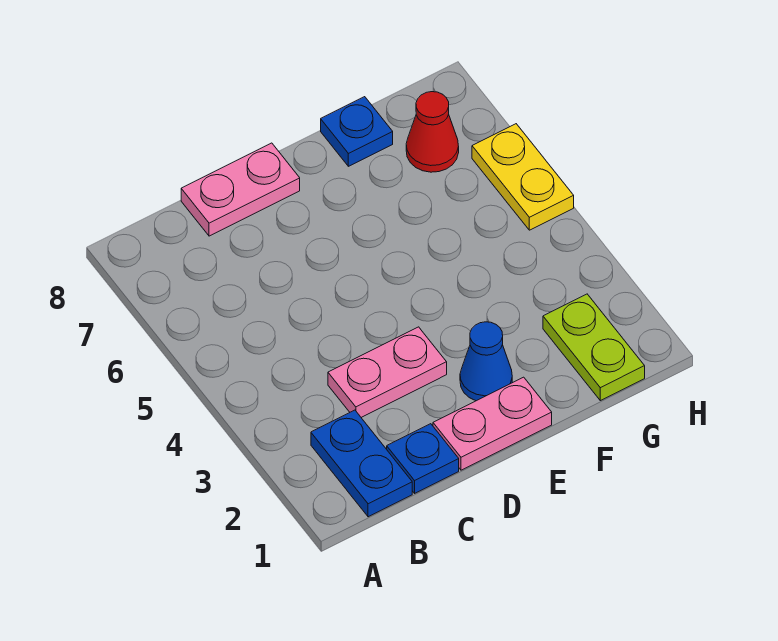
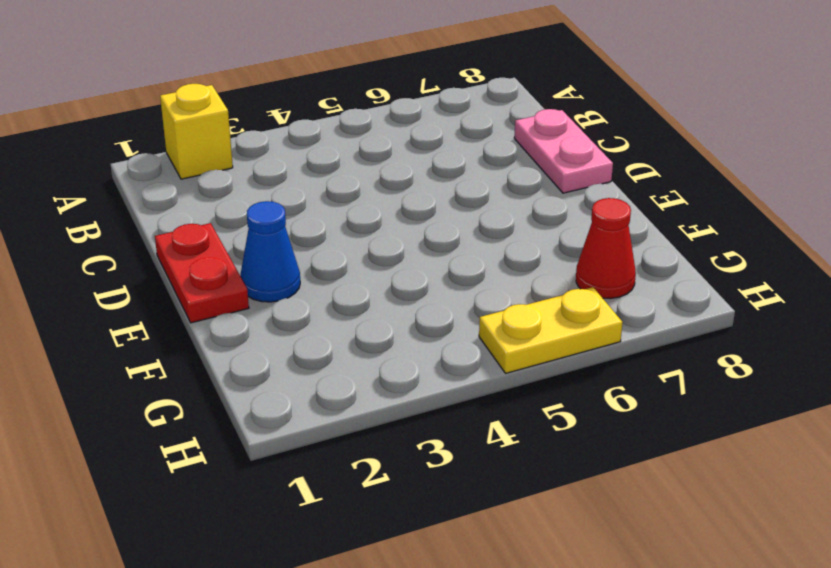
yellow 1x1 brick [160,84,233,179] -> none
red 1x2 plate [155,223,249,323] -> pink 1x2 plate [433,377,552,470]
none -> blue 1x2 plate [311,410,412,517]
none -> blue 1x1 plate [387,424,459,493]

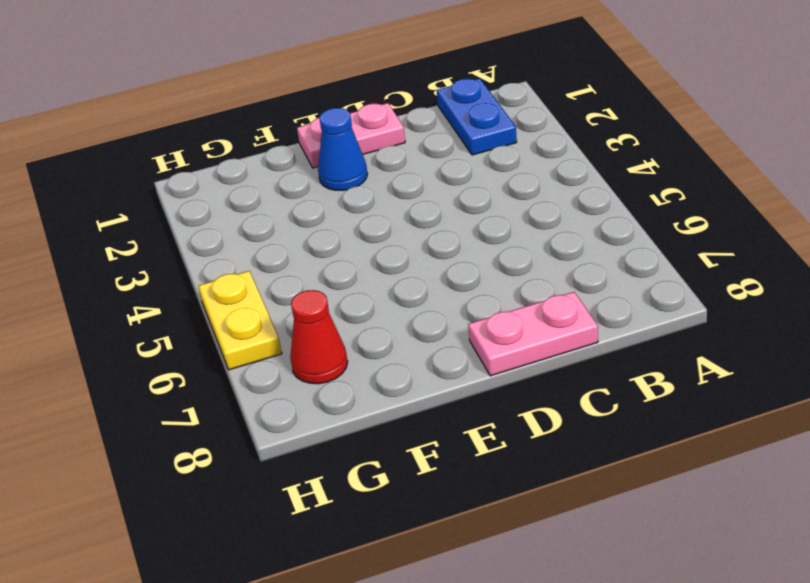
none -> blue 1x1 plate [387,424,459,493]
none -> pink 1x2 plate [328,327,447,417]

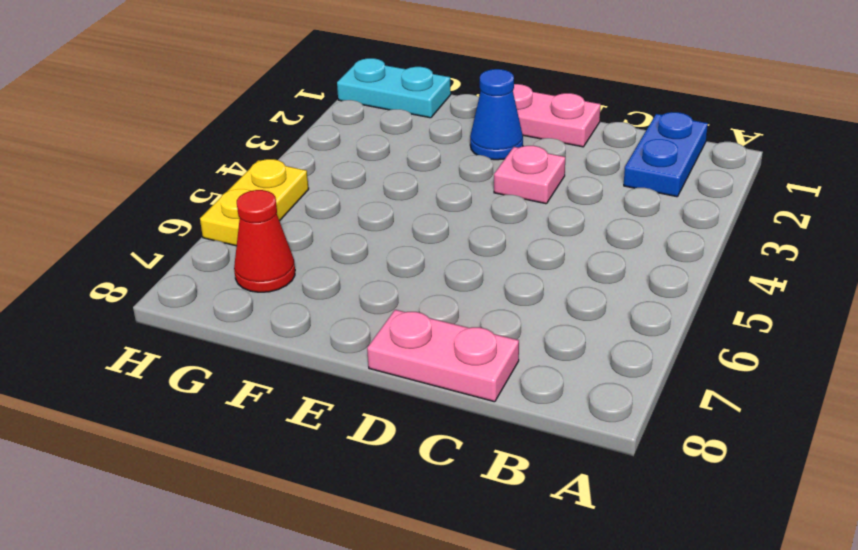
pink 1x1 plate [494,146,565,204] -> pink 1x2 plate [328,327,447,417]
cyan 1x2 plate [337,58,451,118] -> lime 1x2 plate [543,294,645,401]
none -> blue 1x1 plate [387,424,459,493]
none -> blue 1x1 plate [321,97,393,166]

